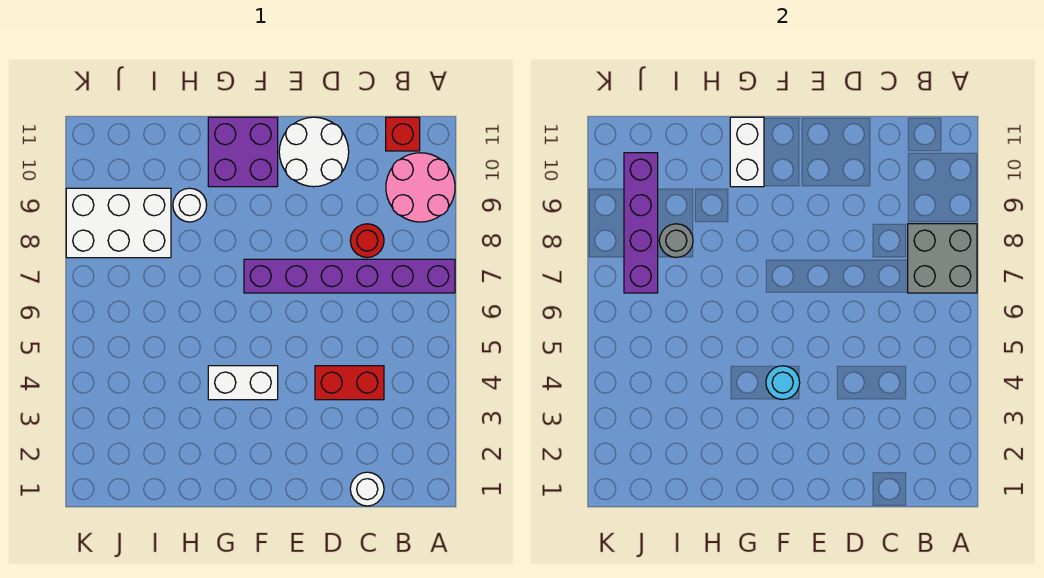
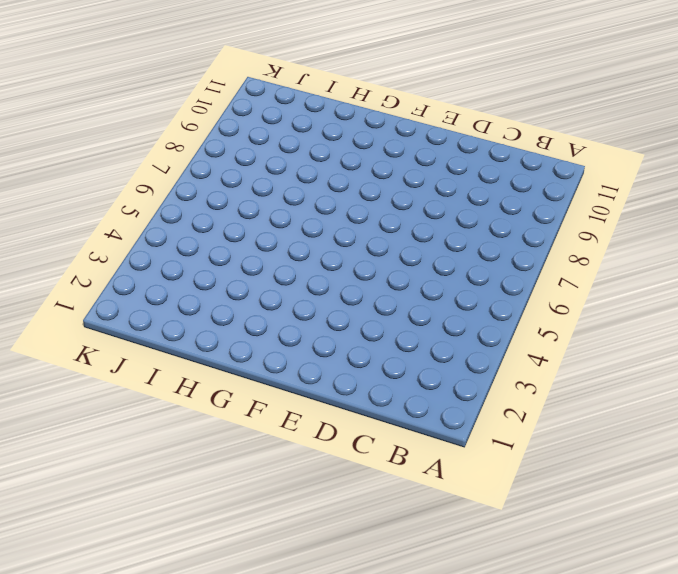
none -> purple 1x6 brick [244,259,455,293]
none -> pink 2x2 round brick [386,153,455,222]
none -> red 1x1 brick [386,117,420,151]

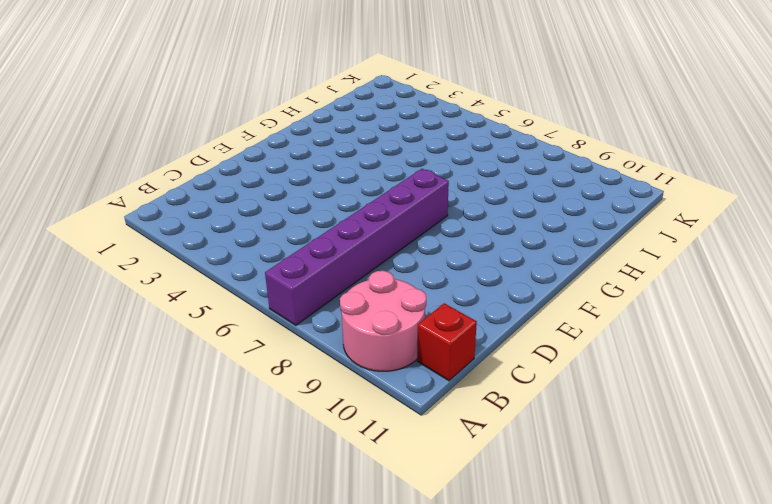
none -> white 1x1 round brick [350,472,384,506]
none -> red 1x2 brick [315,366,384,400]
none -> red 1x1 round brick [350,224,384,258]

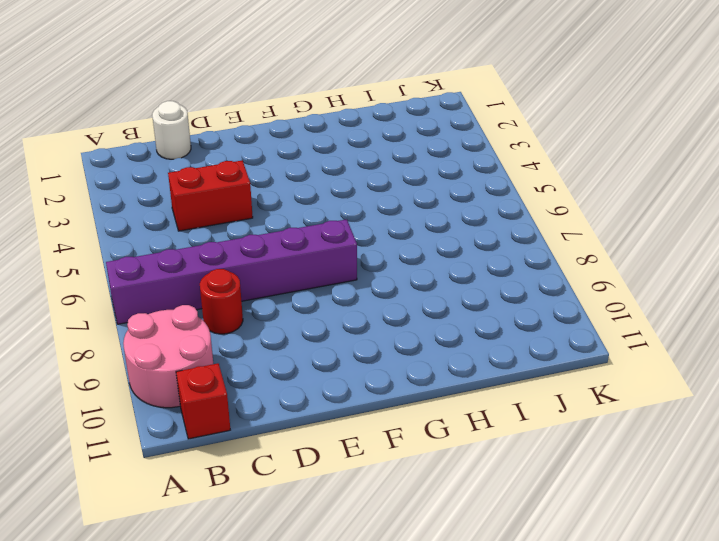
none -> white 2x2 round brick [279,117,349,187]
none -> white 1x2 brick [208,366,278,400]
none -> purple 2x2 brick [208,117,278,187]

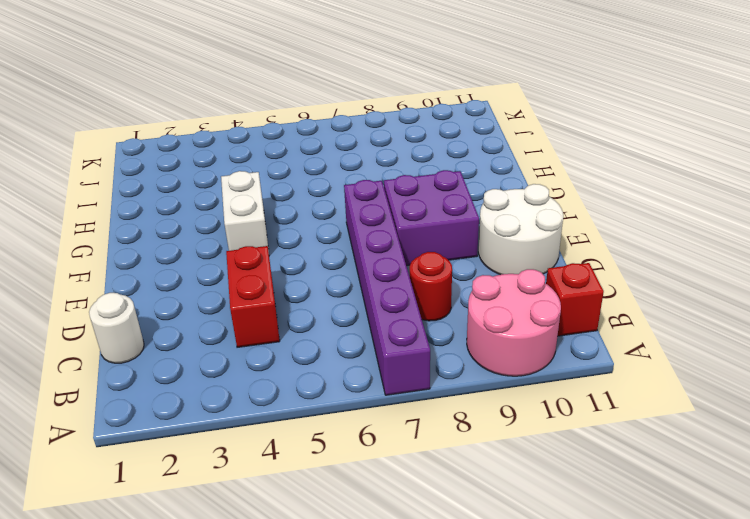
purple 2x2 brick [384,170,479,266] -> purple 2x2 brick moved to [208,117,278,187]
none -> white 1x1 round brick [173,188,207,222]
none -> white 2x3 brick [66,188,171,258]
none -> grey 2x2 brick [908,224,977,293]

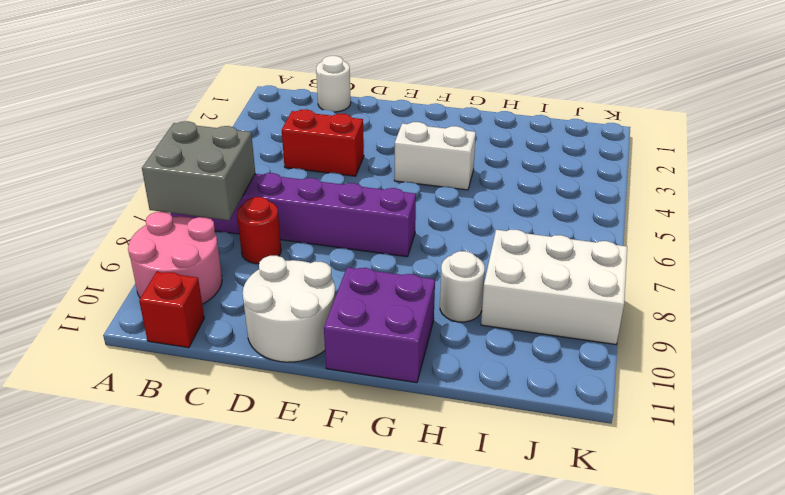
none -> cyan 1x1 round brick [766,366,800,400]
none -> white 1x2 brick [730,117,764,187]
none -> grey 1x1 round brick [659,224,693,258]

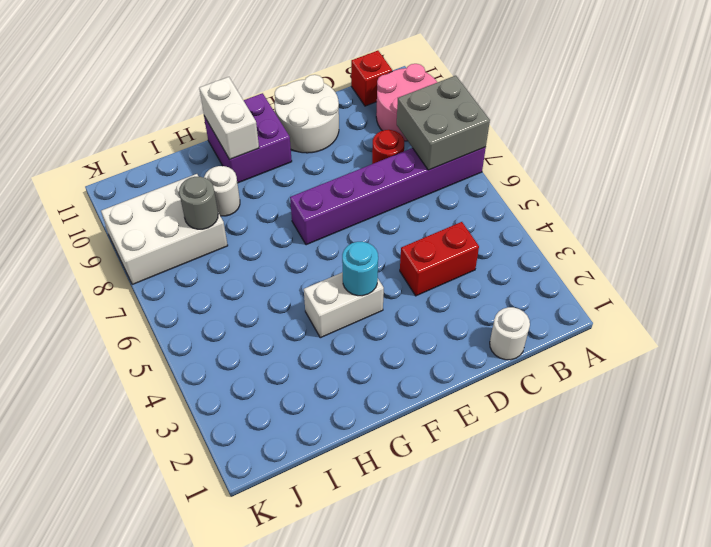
none -> purple 1x4 brick [624,153,658,293]

